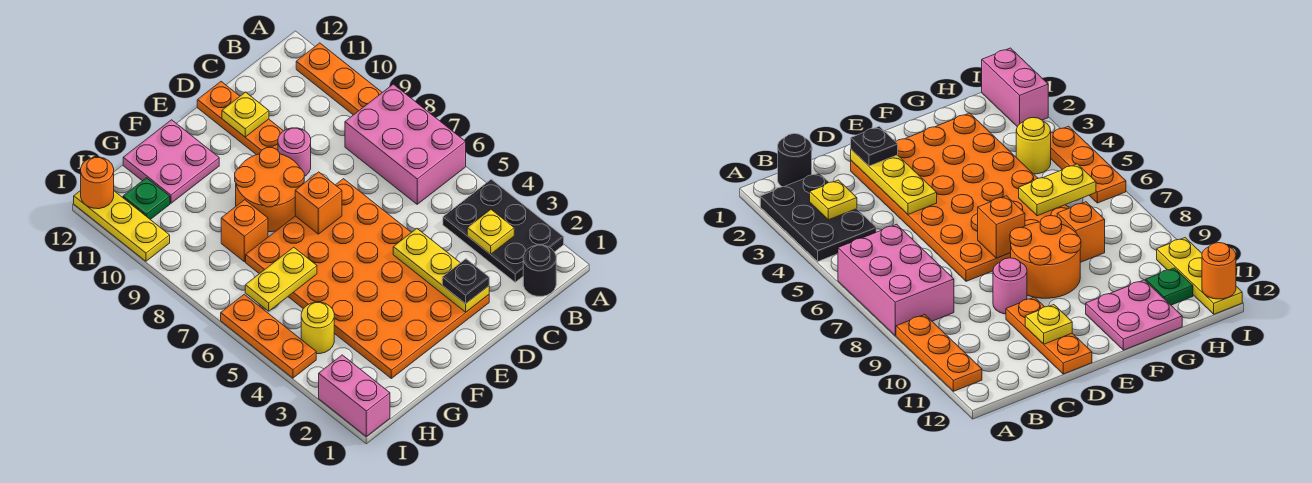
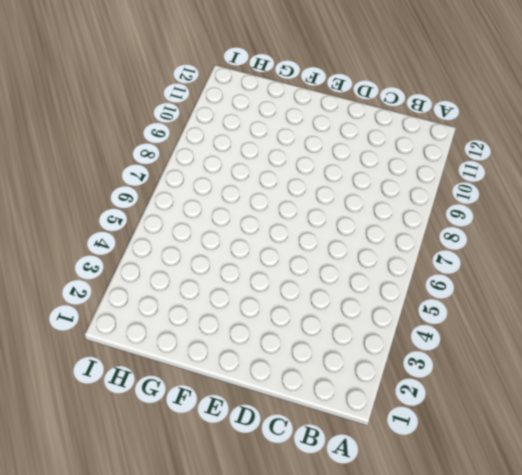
none -> black 2x3 plate [443,179,564,282]
none -> pink 2x3 brick [345,84,466,204]
none -> orange 1x3 plate [296,43,382,115]

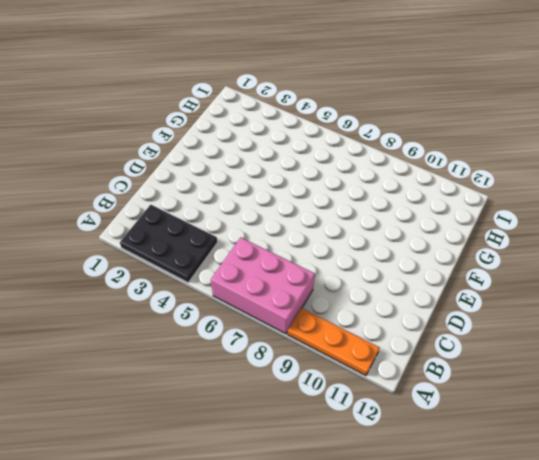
none -> black 1x1 round brick [523,245,556,296]
none -> orange 4x6 plate [246,179,489,378]
none -> pink 1x1 round brick [278,128,311,177]

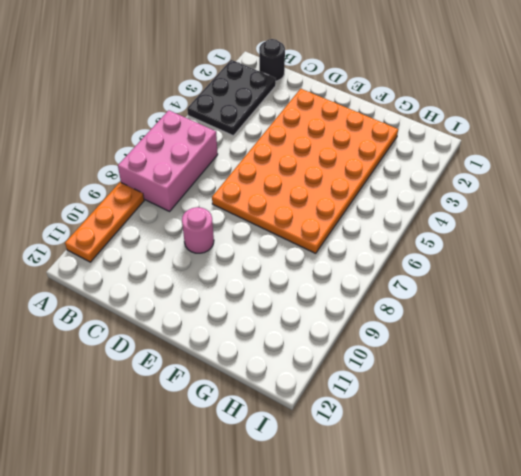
none -> orange 1x3 plate [197,82,283,155]
none -> orange 2x2 round brick [235,148,304,232]
none -> pink 2x2 plate [123,120,219,203]

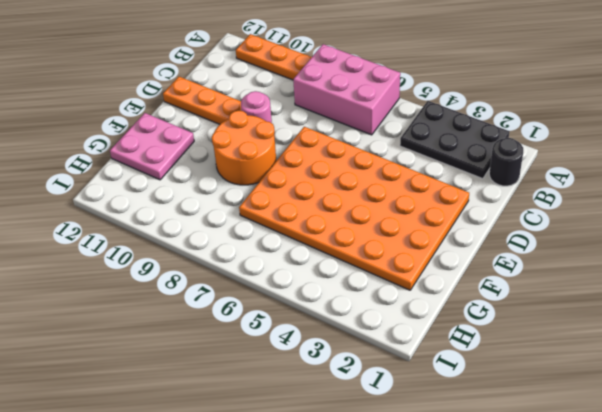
none -> orange 1x1 brick [221,200,268,262]
none -> yellow 1x1 round brick [301,302,334,354]
none -> green 1x1 plate [123,178,170,220]

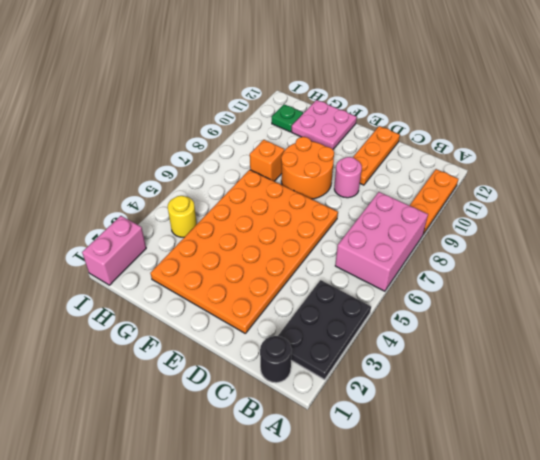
none -> orange 1x3 plate [221,294,316,378]
none -> yellow 1x3 plate [74,191,170,261]
none -> yellow 1x1 plate [467,210,514,254]

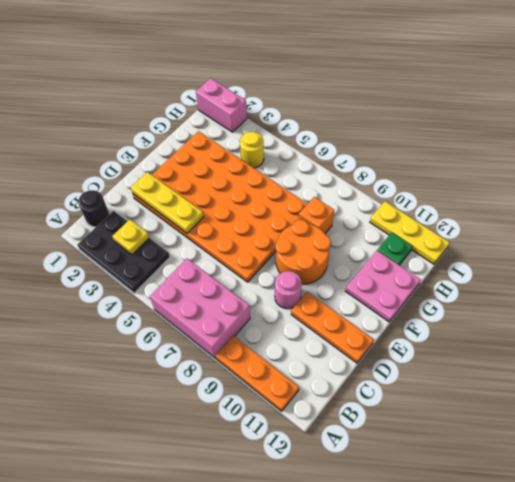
none -> orange 1x3 plate [221,294,316,378]
none -> yellow 1x1 plate [222,92,269,137]
none -> orange 1x1 brick [295,172,342,234]

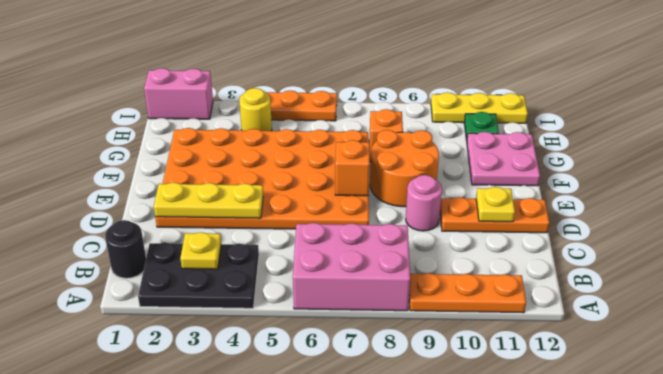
none -> yellow 1x2 plate [245,247,317,311]
none -> orange 1x1 round brick [81,157,114,209]
none -> black 1x1 plate [442,259,489,304]

